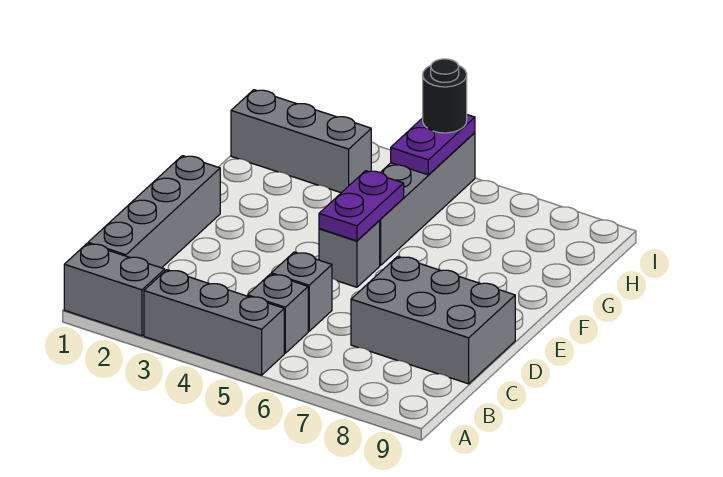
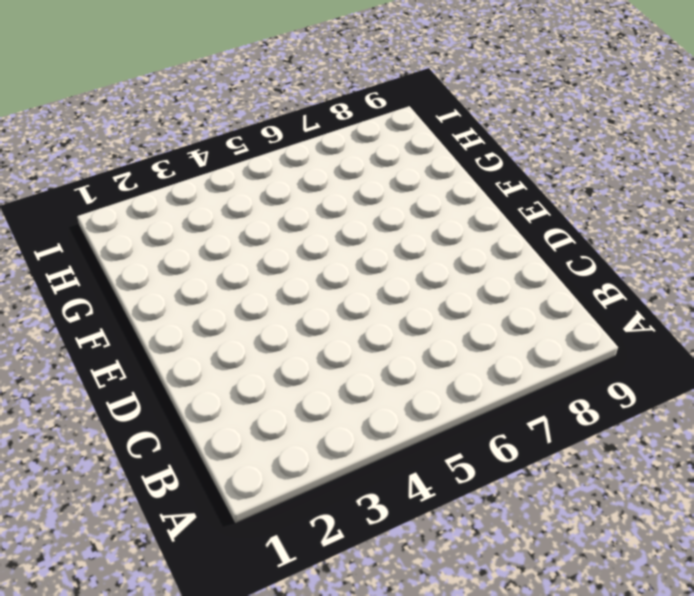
none -> grey 1x2 brick [64,244,165,336]
none -> grey 1x3 brick [144,270,284,375]
none -> grey 1x4 brick [88,156,220,268]

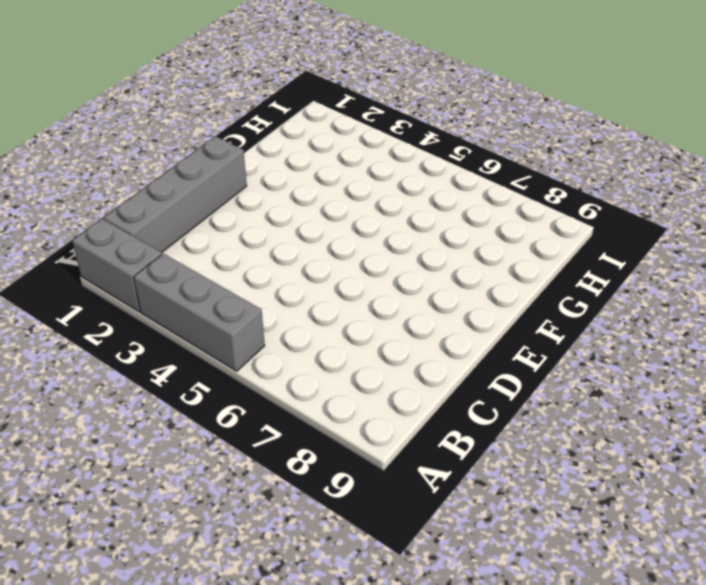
none -> grey 1x1 brick [248,274,308,353]
none -> grey 1x1 brick [271,252,332,331]
none -> grey 2x3 brick [351,256,515,384]

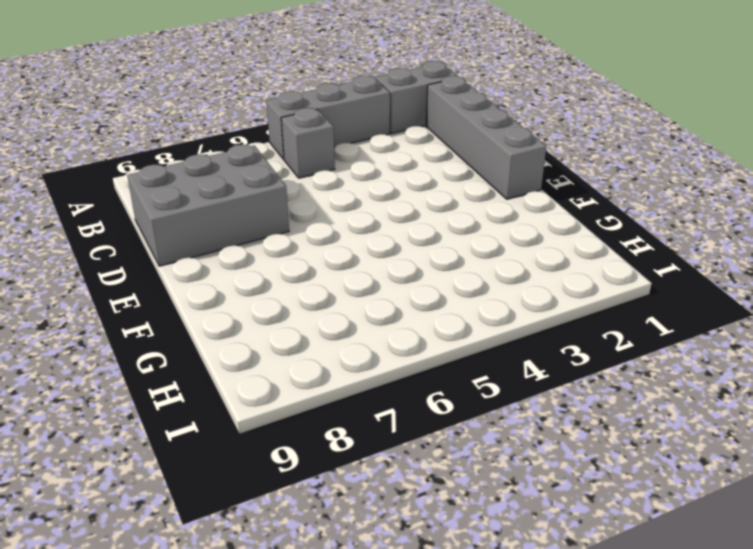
none -> grey 1x1 brick [271,252,332,331]
none -> grey 1x1 brick [319,221,380,287]
none -> grey 1x4 brick [379,133,475,265]

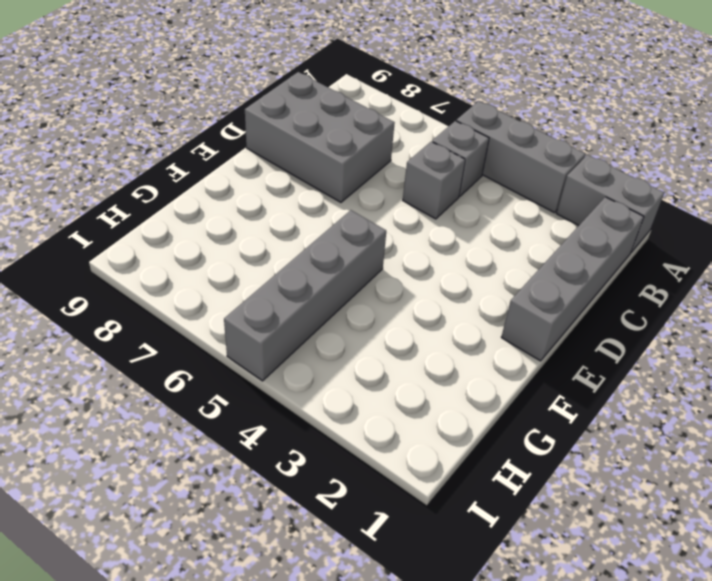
none -> grey 1x1 brick [319,221,380,287]
none -> grey 1x3 brick [231,90,371,193]
none -> purple 1x2 plate [319,171,404,241]

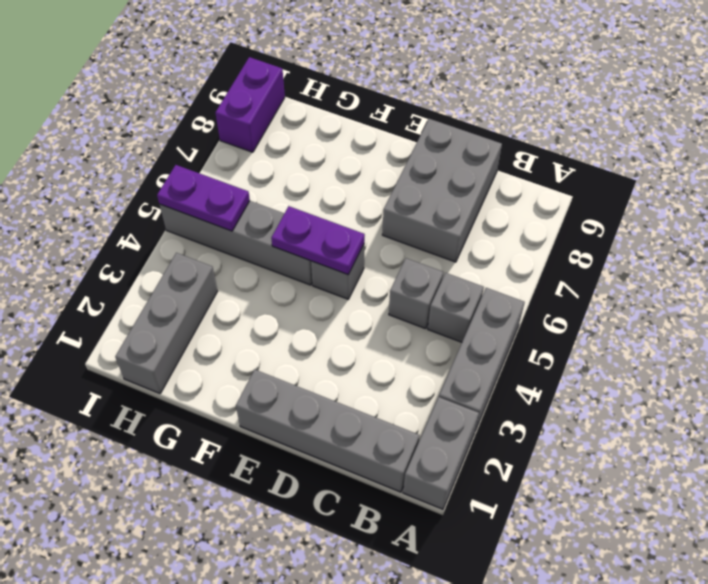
purple 1x2 brick [216,57,285,152] -> none
none -> black 1x1 round brick [423,59,467,133]

